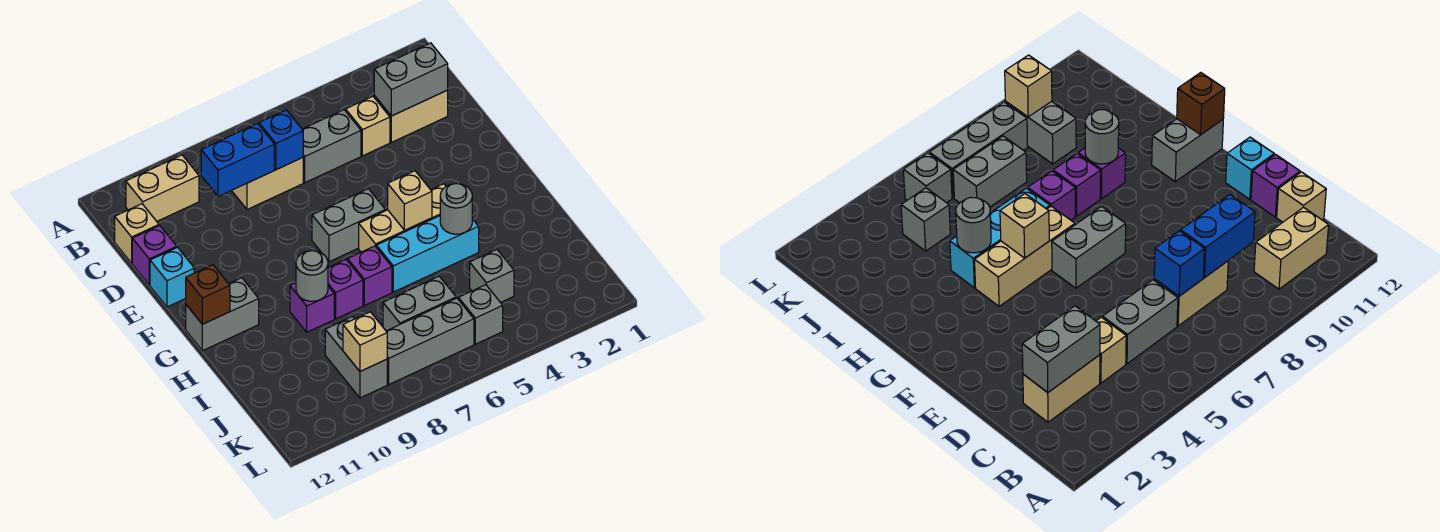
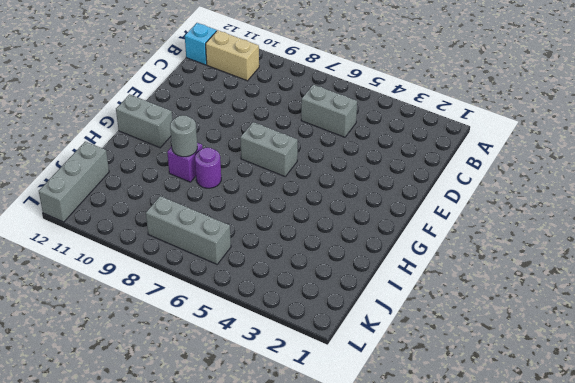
cyan 1x1 brick [185,23,217,65] -> cyan 1x1 brick moved to [150,247,194,307]
purple 1x1 round brick [195,148,221,188] -> purple 1x1 brick [328,260,363,319]
grey 1x3 brick [39,141,109,222] -> none
none -> tan 1x2 brick [374,90,448,142]
none -> tan 1x1 brick [346,96,390,156]
none -> tan 1x2 brick [232,158,303,209]

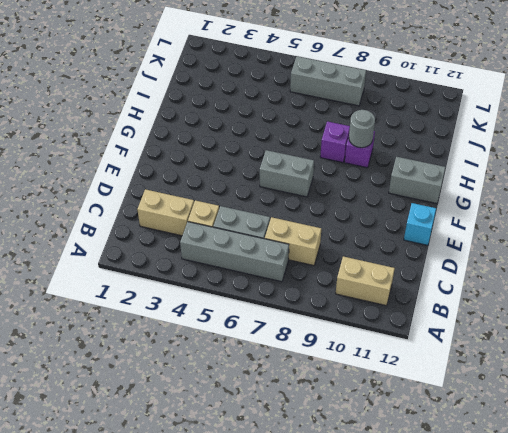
grey 1x4 brick [180,222,289,282] -> none
none -> tan 1x1 brick [115,204,159,263]
none -> purple 1x1 brick [132,226,177,285]
none -> tan 1x3 brick [359,184,446,252]

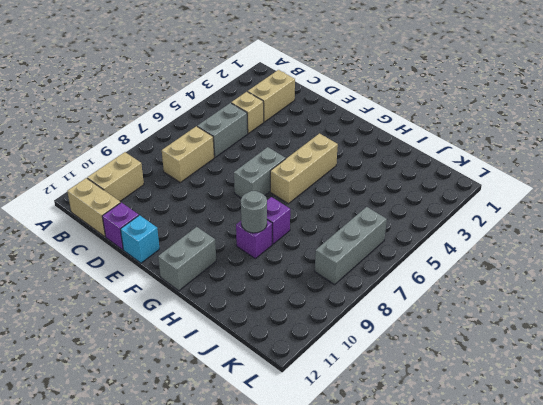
tan 1x2 brick [67,178,121,237] -> tan 1x1 brick [115,204,159,263]
none -> cyan 1x3 brick [376,216,479,292]
none -> purple 1x1 brick [348,246,392,305]
none -> grey 1x1 brick [470,250,514,303]

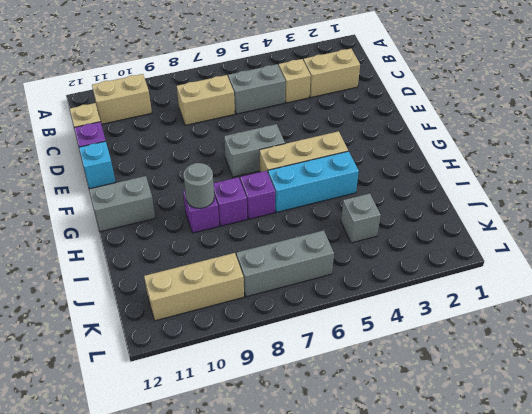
tan 1x3 brick [144,253,244,321] -> grey 1x2 brick [325,317,387,398]
none -> grey 1x2 brick [383,276,456,331]
none -> grey 1x1 brick [458,285,503,344]
none -> grey 1x2 brick [374,43,448,116]

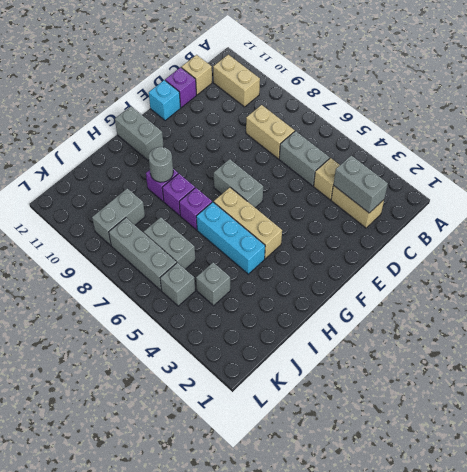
none -> blue 1x1 brick [259,110,303,170]
none -> blue 1x2 brick [201,124,274,196]
none -> tan 1x1 brick [388,171,432,230]

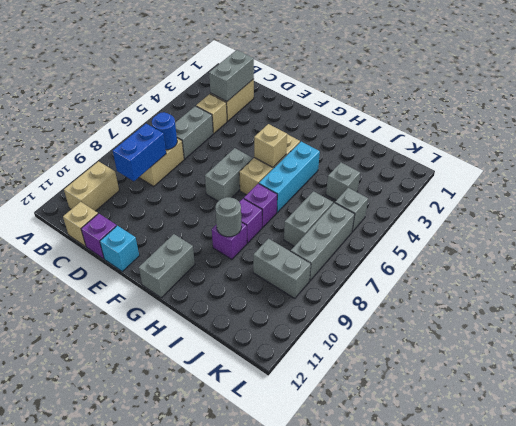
blue 1x1 round brick [152,112,177,150] -> blue 1x1 brick [259,110,303,170]
none -> brown 1x1 brick [186,265,230,324]
none -> grey 1x1 round brick [440,184,472,234]
none -> tan 1x1 brick [343,312,387,371]

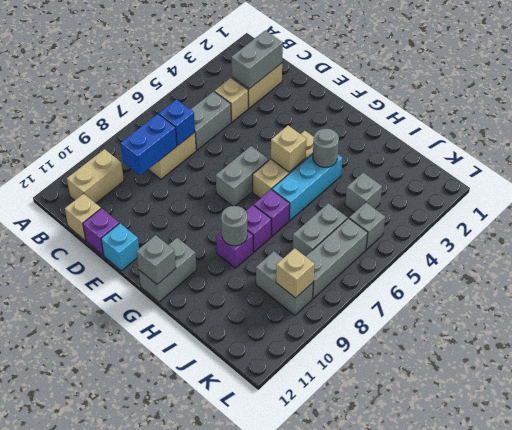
grey 1x1 brick [136,235,176,284] -> brown 1x1 brick [186,265,230,324]

